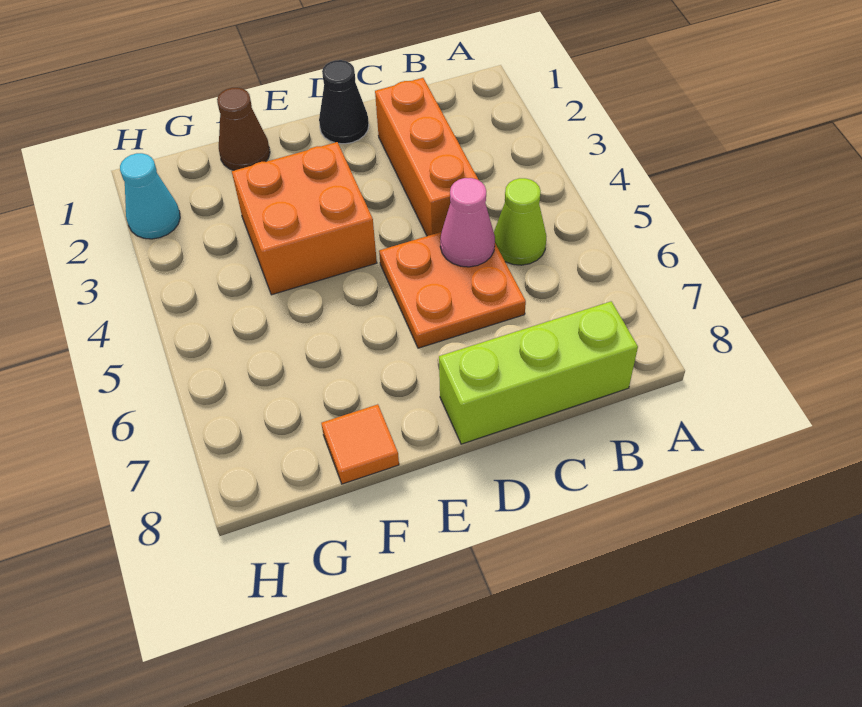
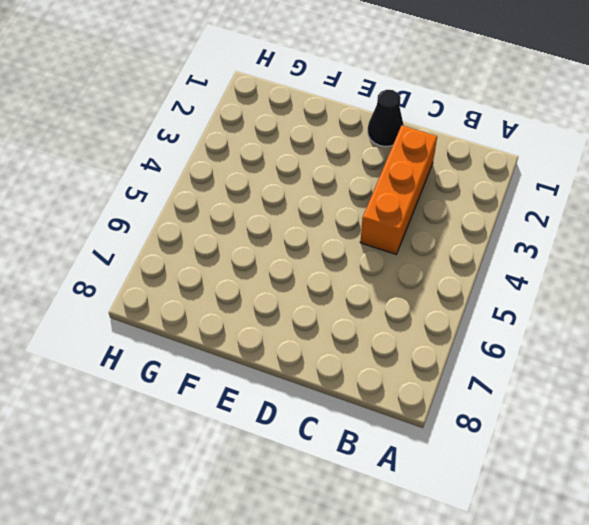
none -> lime 1x1 cone [494,178,547,265]
none -> lime 1x3 brick [439,301,638,444]

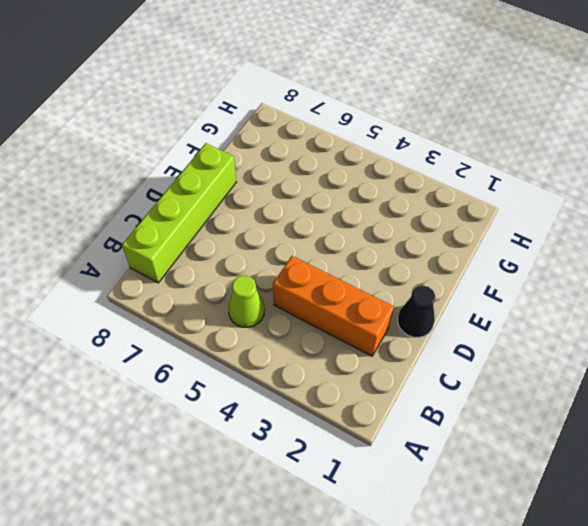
lime 1x4 brick [122,143,236,283] -> lime 1x3 brick [439,301,638,444]
none -> orange 2x2 plate [379,232,526,348]
none -> orange 2x2 brick [232,142,377,295]

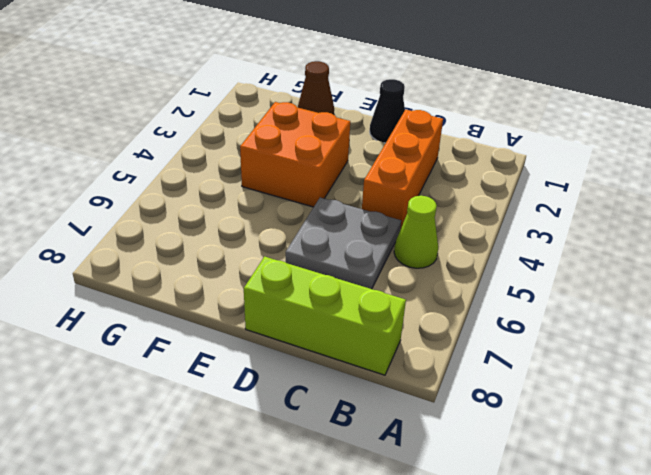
grey 2x2 plate [286,198,401,289] -> orange 2x2 plate [379,232,526,348]
none -> orange 1x1 tile [321,404,399,484]
none -> cyan 1x1 cone [120,153,180,239]

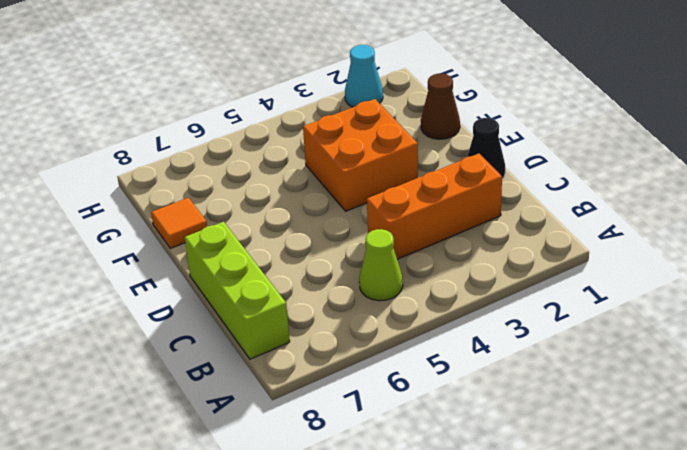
none -> orange 2x2 plate [379,232,526,348]
none -> pink 1x1 cone [440,178,495,267]

